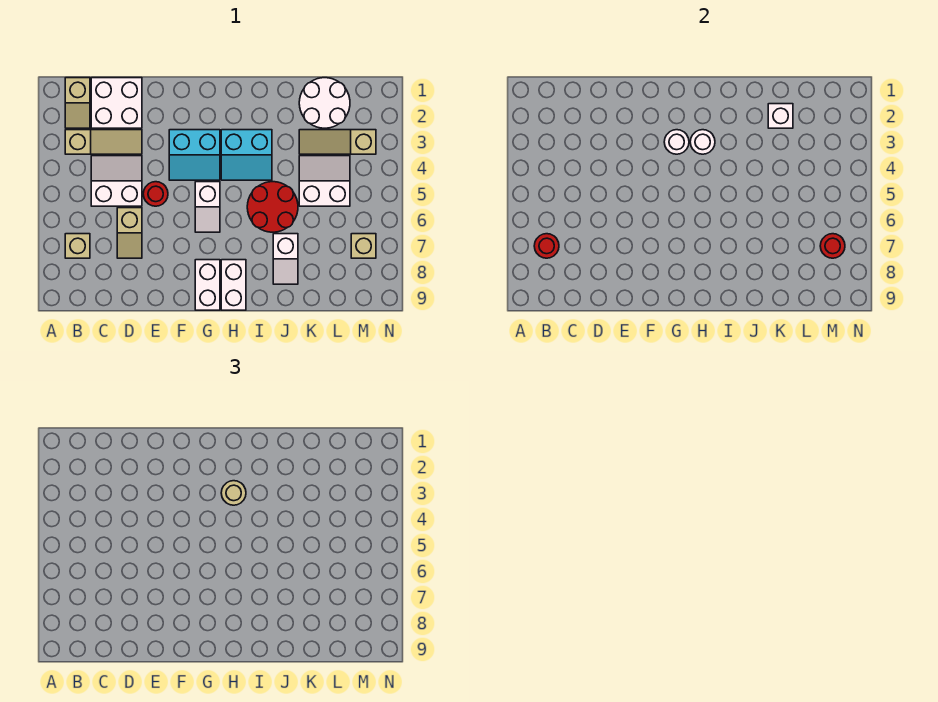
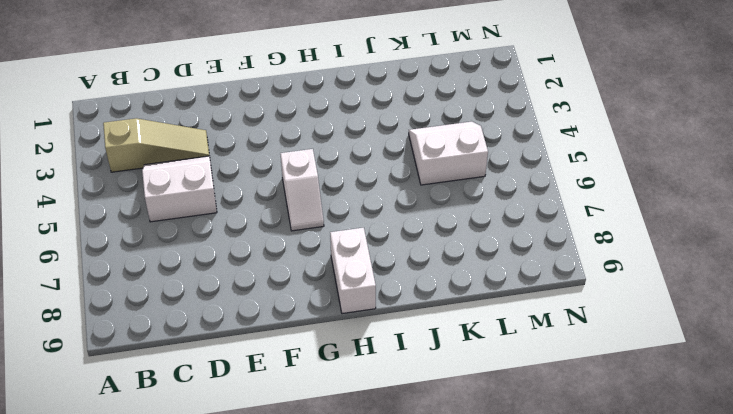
none -> tan 1x2 slope [65,78,90,128]
none -> tan 1x1 brick [65,234,90,258]
none -> white 2x2 brick [91,78,142,128]

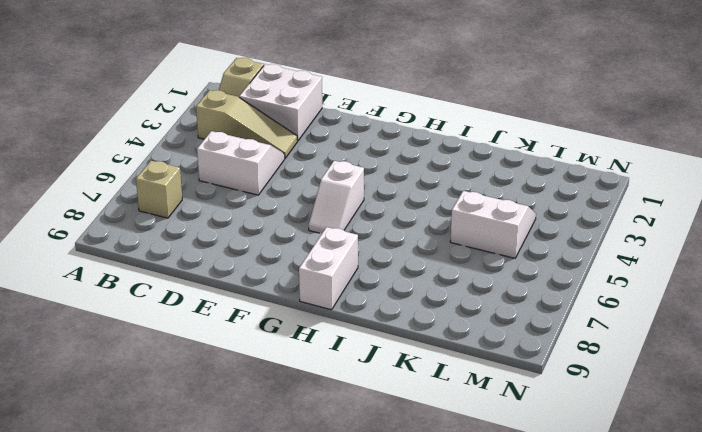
none -> tan 1x2 slope [117,208,142,258]
none -> red 1x1 round brick [143,182,168,206]
none -> cyan 2x2 slope [169,130,220,180]

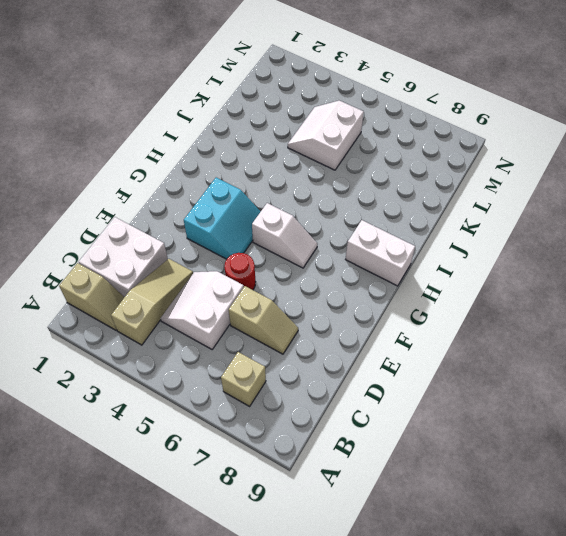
none -> white 1x2 brick [195,260,220,310]
none -> cyan 2x2 slope [221,130,272,180]
none -> red 2x2 round brick [247,182,298,232]

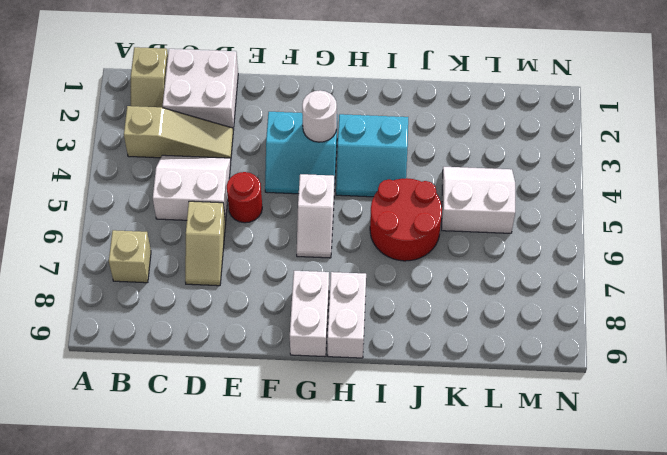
none -> white 1x2 slope [273,234,298,284]
none -> white 2x2 round brick [299,78,350,128]
none -> tan 1x3 slope [299,130,376,154]

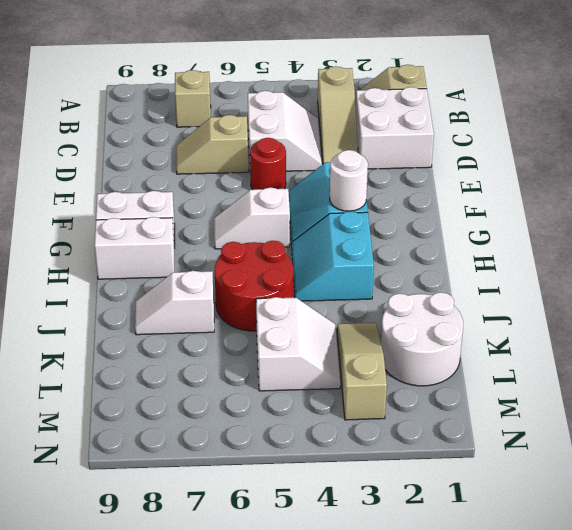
none -> tan 1x1 brick [351,234,376,258]
none -> red 1x1 round brick [534,234,559,258]
none -> white 1x1 round brick [690,130,715,154]

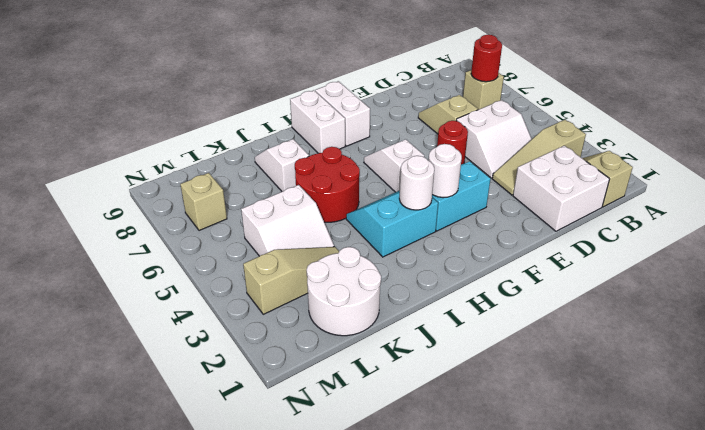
none -> white 1x1 brick [768,104,793,128]
none -> red 1x1 round brick [820,234,845,258]
none -> tan 1x1 round brick [221,481,246,505]

